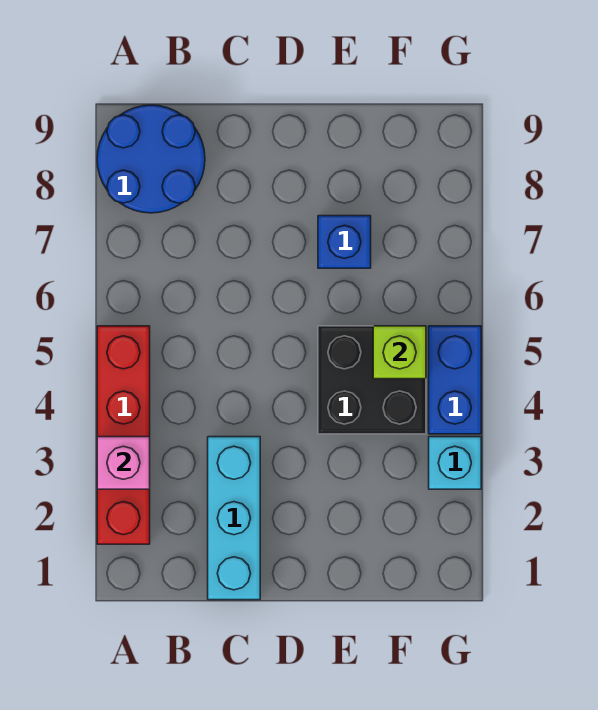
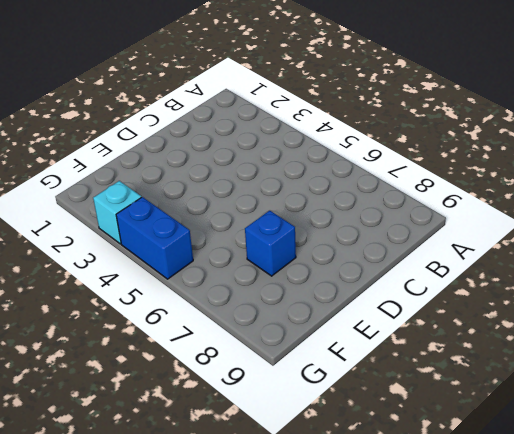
none -> red 1x4 brick [97,326,150,544]
none -> blue 2x2 round brick [97,105,205,213]

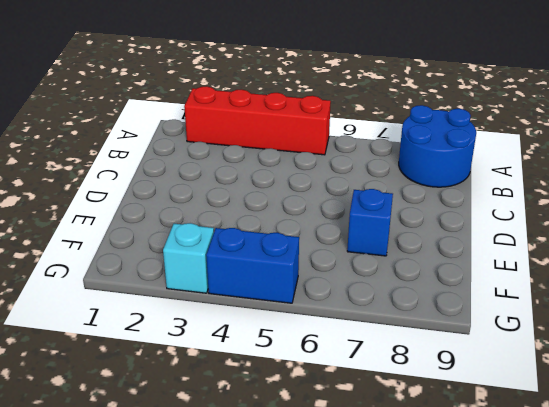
none -> cyan 1x3 brick [208,437,260,600]
none -> black 2x2 brick [318,326,426,434]

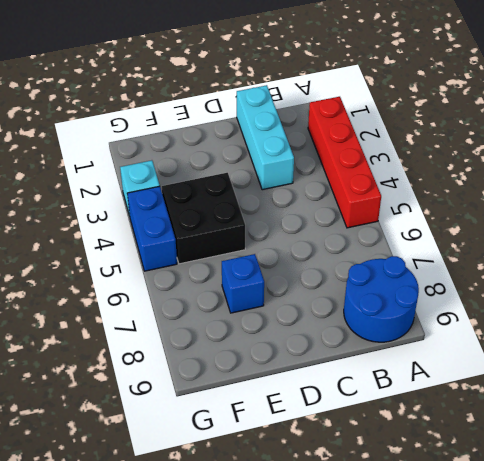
none -> pink 1x1 brick [97,437,150,489]
none -> lime 1x1 brick [373,326,426,379]

